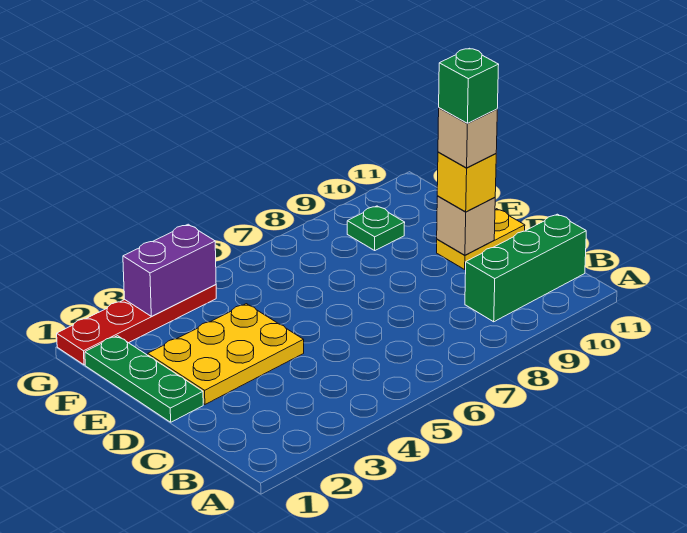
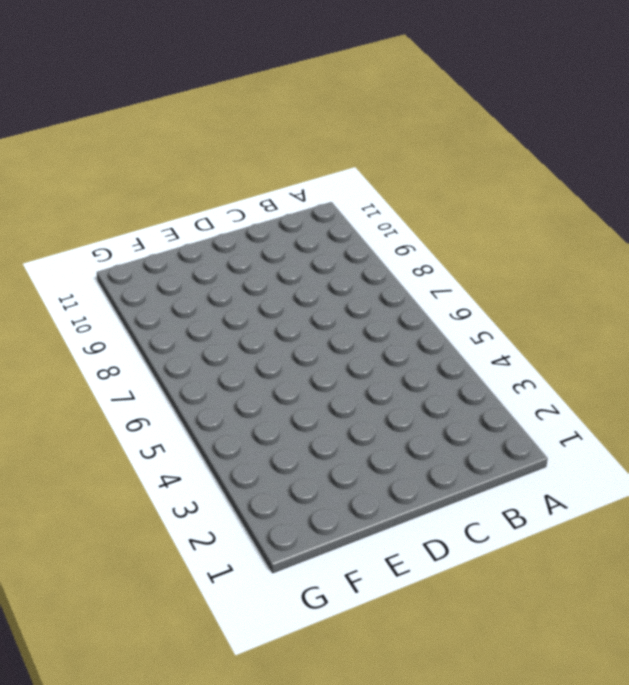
none -> green 1x3 brick [465,214,586,322]
none -> green 1x3 plate [85,336,203,422]

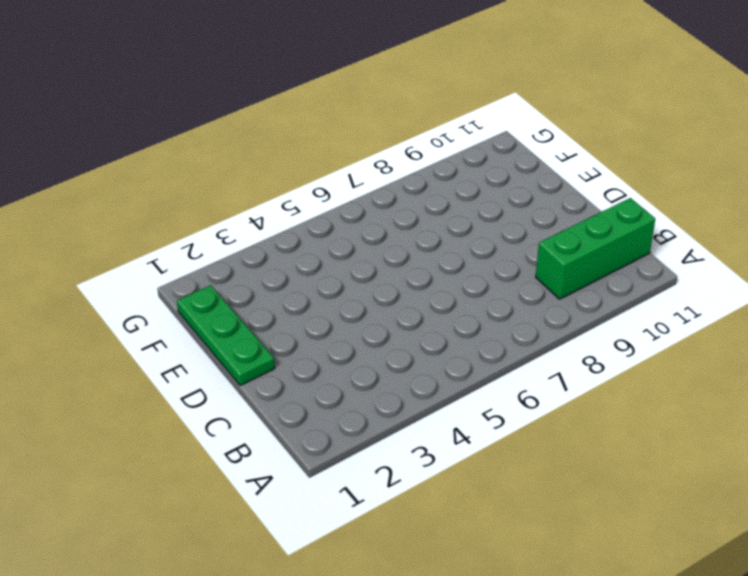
none -> yellow 2x3 plate [148,304,304,404]
none -> yellow 1x2 plate [437,209,525,269]

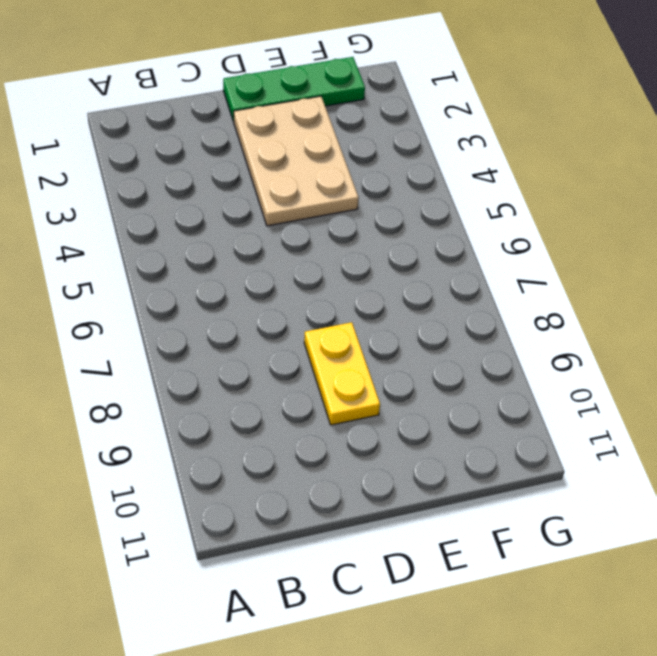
tan 2x3 plate [234,96,359,226] -> yellow 2x3 plate [148,304,304,404]
yellow 1x2 plate [304,322,380,425] -> yellow 1x2 plate moved to [437,209,525,269]
none -> green 1x3 brick [465,214,586,322]
none -> green 1x1 plate [347,206,405,250]

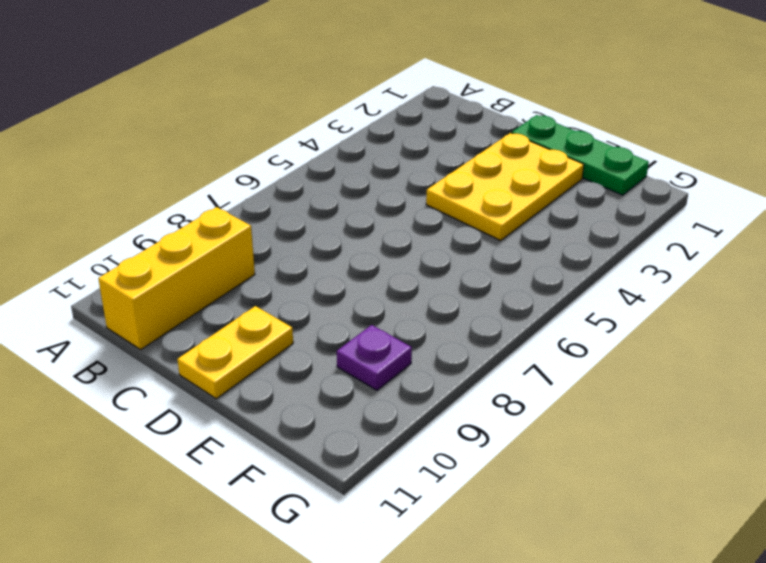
yellow 1x3 brick [98,207,255,350] -> green 1x3 brick [465,214,586,322]
purple 1x1 plate [337,325,412,390] -> green 1x1 plate [347,206,405,250]
none -> red 1x4 plate [57,285,216,365]
none -> tan 1x1 brick [437,196,495,255]

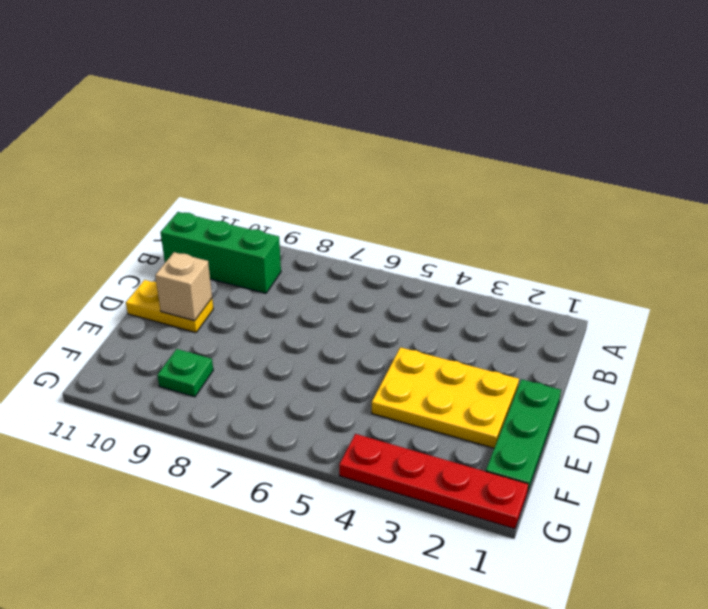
none -> purple 1x2 brick [123,224,216,316]
none -> yellow 1x1 brick [437,152,496,212]

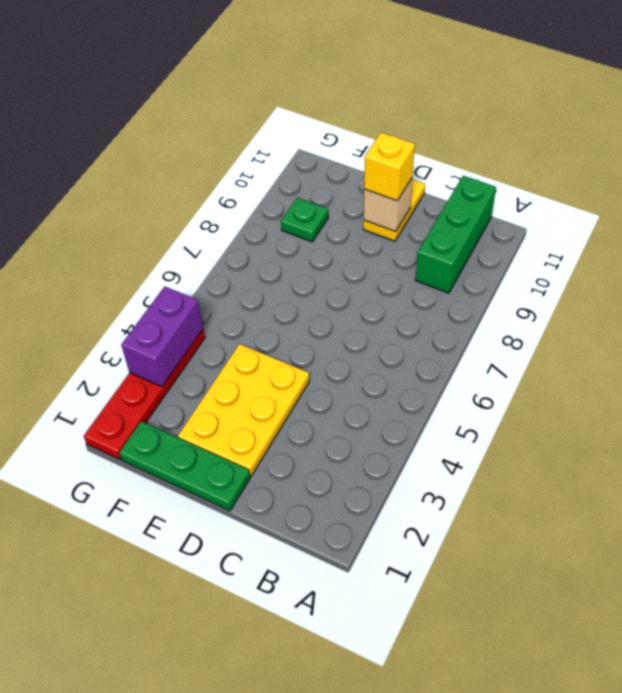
none -> tan 1x1 brick [438,108,497,168]
none -> green 1x1 brick [439,48,499,123]

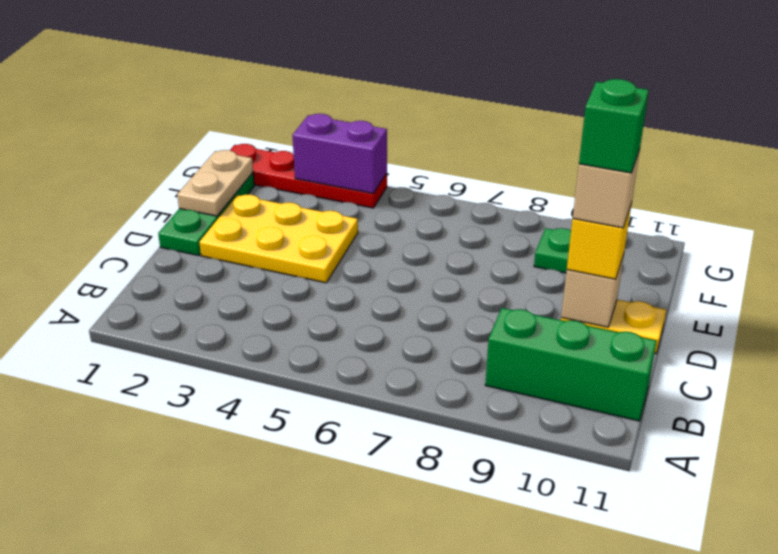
tan 1x2 plate [177,150,253,216] -> none

